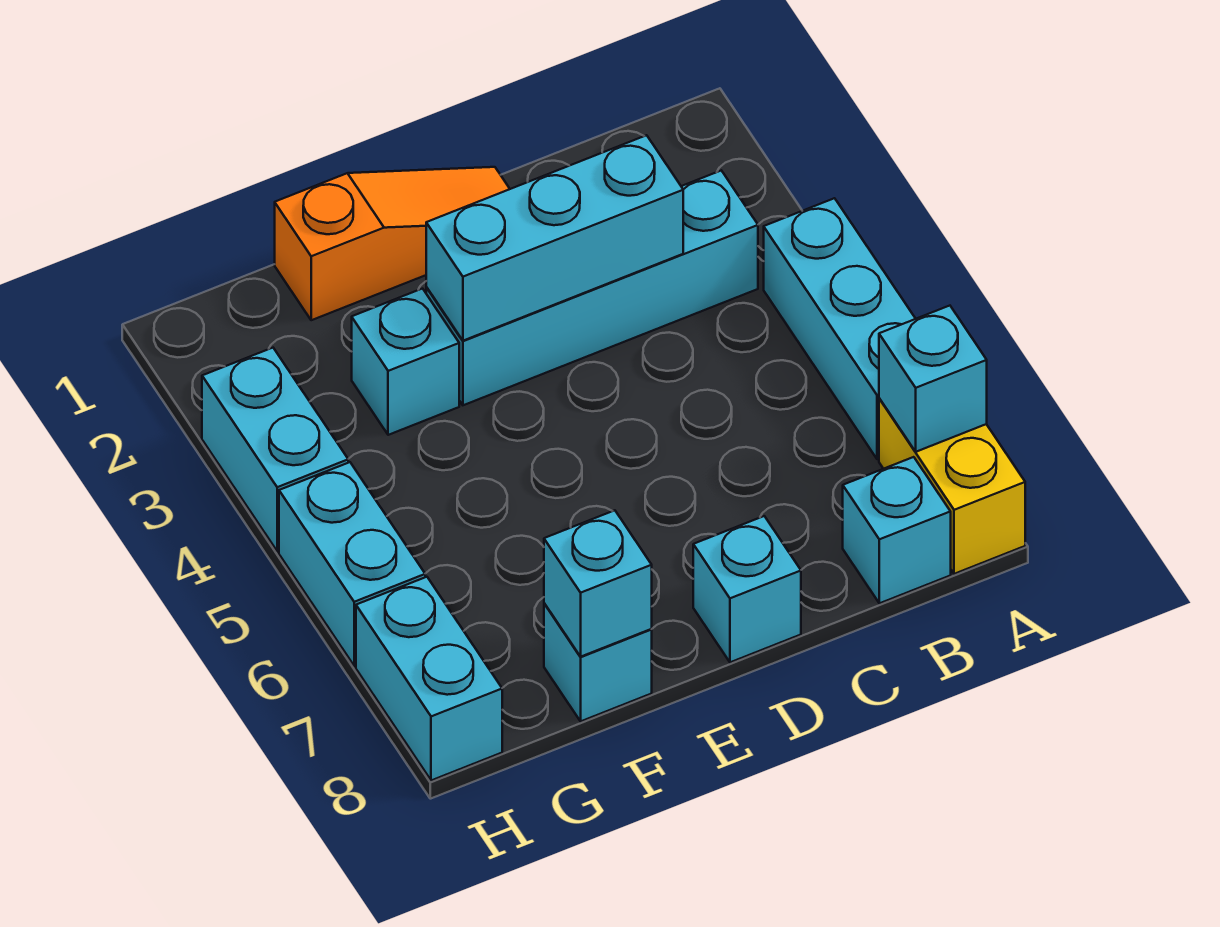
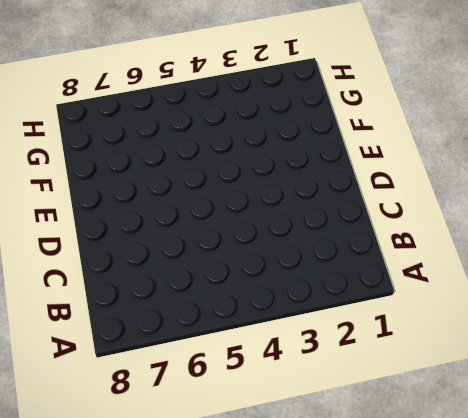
none -> cyan 1x3 brick [764,198,916,459]
none -> yellow 1x2 brick [879,398,1025,574]
none -> cyan 1x4 brick [426,171,758,405]

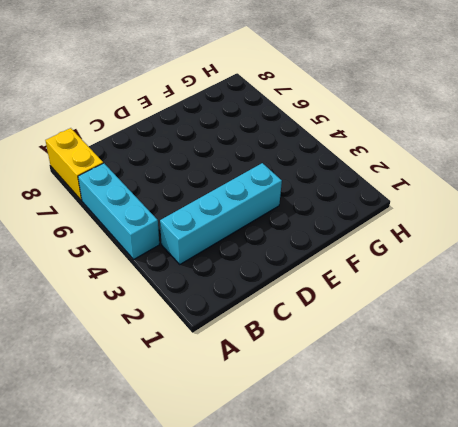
none -> cyan 1x1 brick [843,457,951,603]
none -> orange 1x3 slope [275,167,510,320]
none -> cyan 1x1 brick [693,516,801,662]

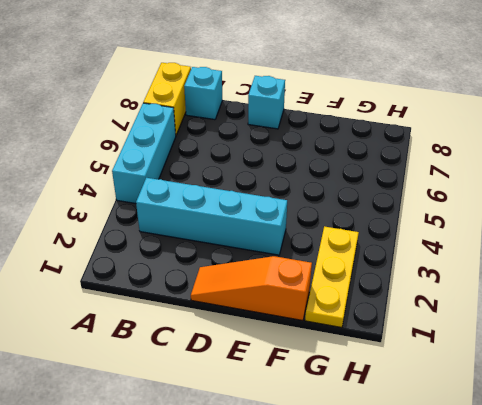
yellow 1x3 plate [305,226,359,328] -> none
none -> cyan 1x1 brick [352,289,459,435]
none -> cyan 1x1 brick [544,603,652,721]
none -> cyan 1x2 brick [202,348,348,551]

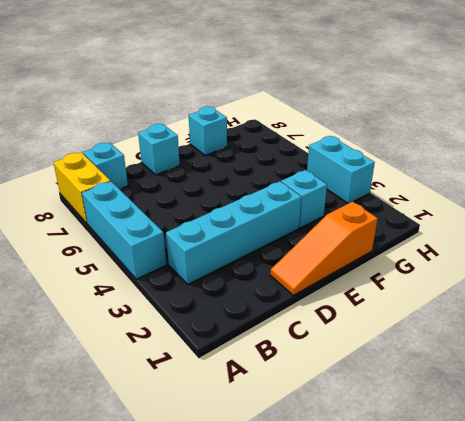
none -> cyan 1x2 brick [279,462,425,666]
none -> cyan 1x2 brick [356,577,502,780]
none -> cyan 1x1 brick [879,306,987,452]

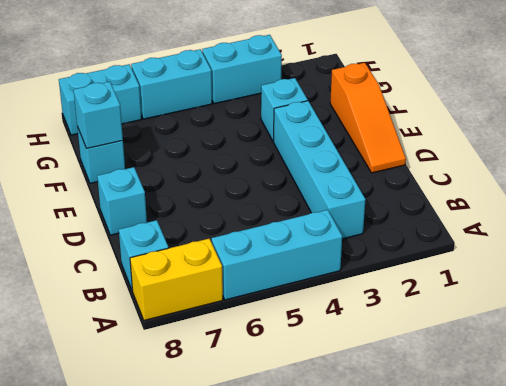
none -> cyan 1x1 brick [879,306,987,452]
none -> cyan 1x3 brick [426,135,683,341]

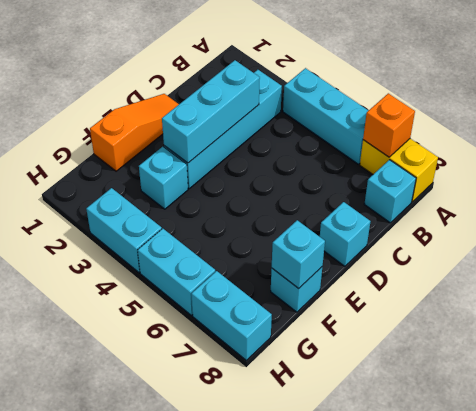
orange 1x1 brick [363,93,415,157] -> cyan 1x1 brick [879,306,987,452]

